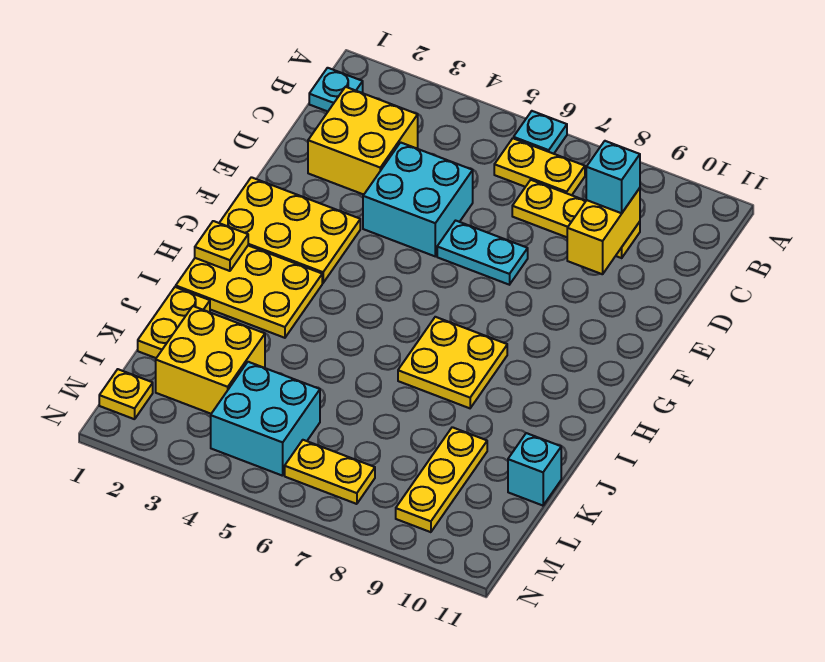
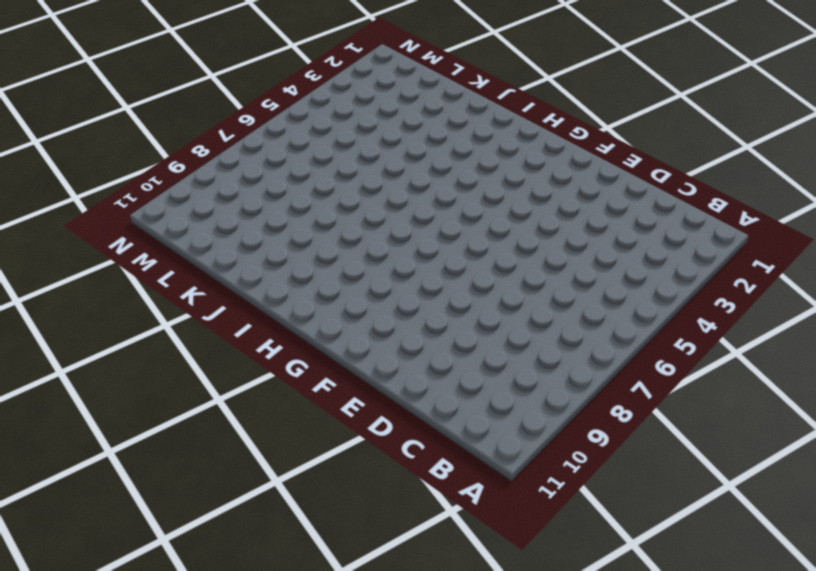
none -> cyan 1x1 plate [514,111,567,154]
none -> cyan 1x1 plate [309,68,363,111]
none -> yellow 1x2 plate [494,138,585,195]

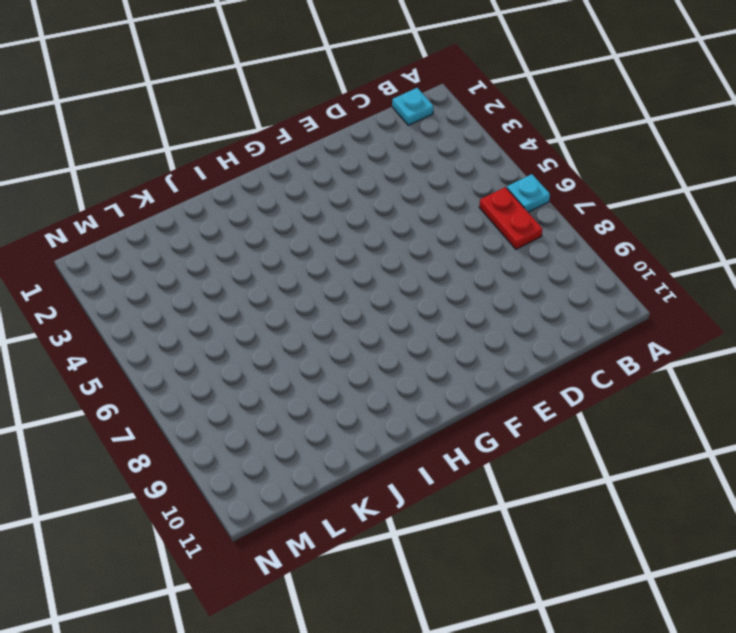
red 1x2 plate [479,187,542,249] -> yellow 1x2 plate [494,138,585,195]
none -> yellow 2x2 brick [308,87,418,195]
none -> yellow 1x3 plate [512,180,640,258]
none -> cyan 2x2 brick [363,142,473,256]

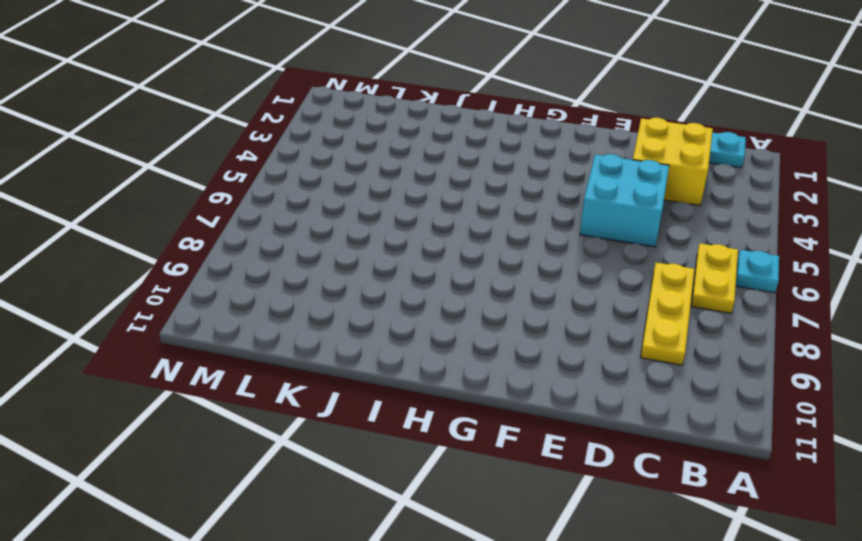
none -> cyan 1x2 plate [437,221,528,285]
none -> yellow 2x3 plate [220,177,360,283]
none -> yellow 2x3 plate [176,246,322,338]

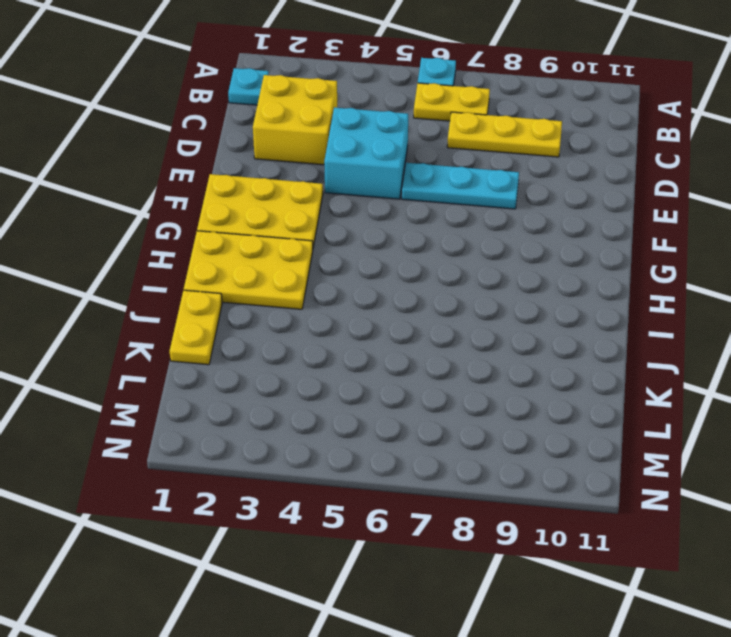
cyan 1x3 plate [402,163,519,209] -> cyan 1x2 plate [437,221,528,285]
none -> yellow 2x2 plate [398,317,507,408]
none -> yellow 2x2 brick [156,306,265,414]
none -> yellow 1x3 plate [396,427,487,532]

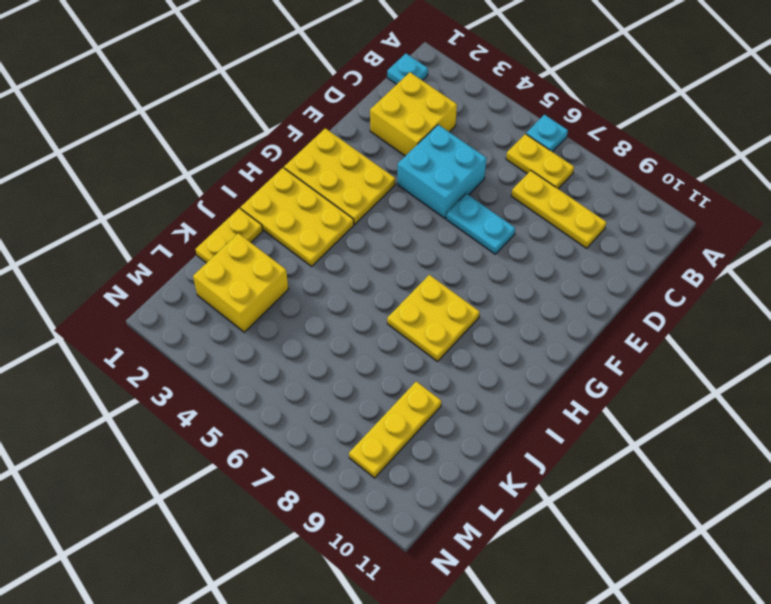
none -> cyan 1x1 brick [508,433,561,506]
none -> cyan 2x2 brick [211,362,320,476]
none -> yellow 1x1 plate [99,369,153,419]

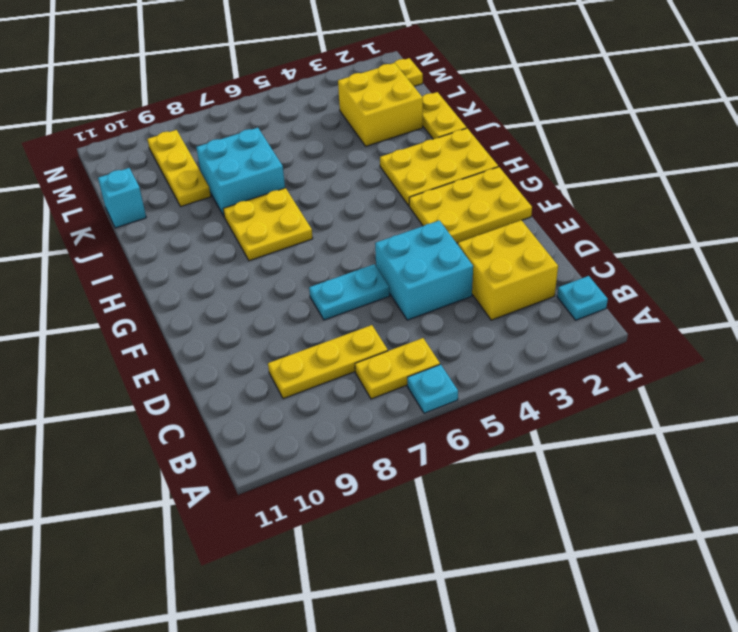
cyan 2x2 brick [196,128,285,216] -> cyan 2x2 brick moved to [211,362,320,476]
none -> yellow 1x2 plate [285,440,375,504]
none -> yellow 1x2 brick [567,188,640,274]
none -> yellow 1x1 plate [195,221,248,271]

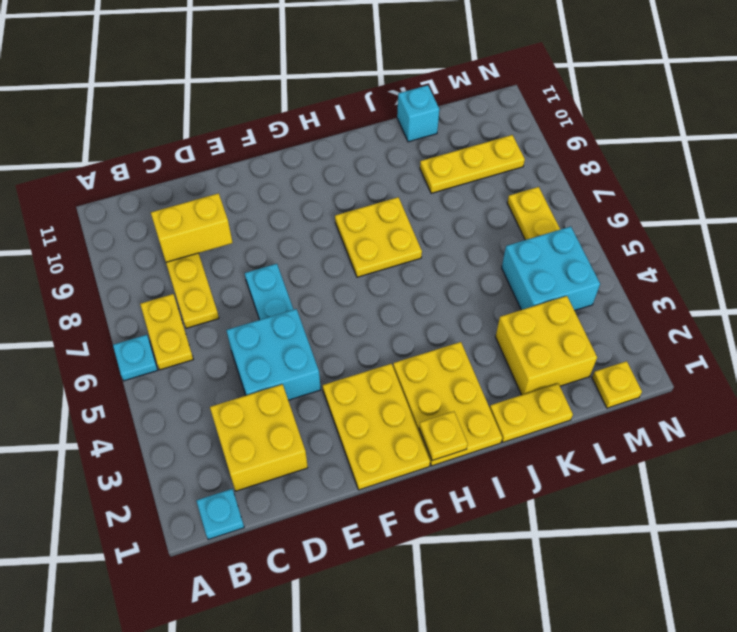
none -> cyan 1x1 brick [586,141,640,213]

